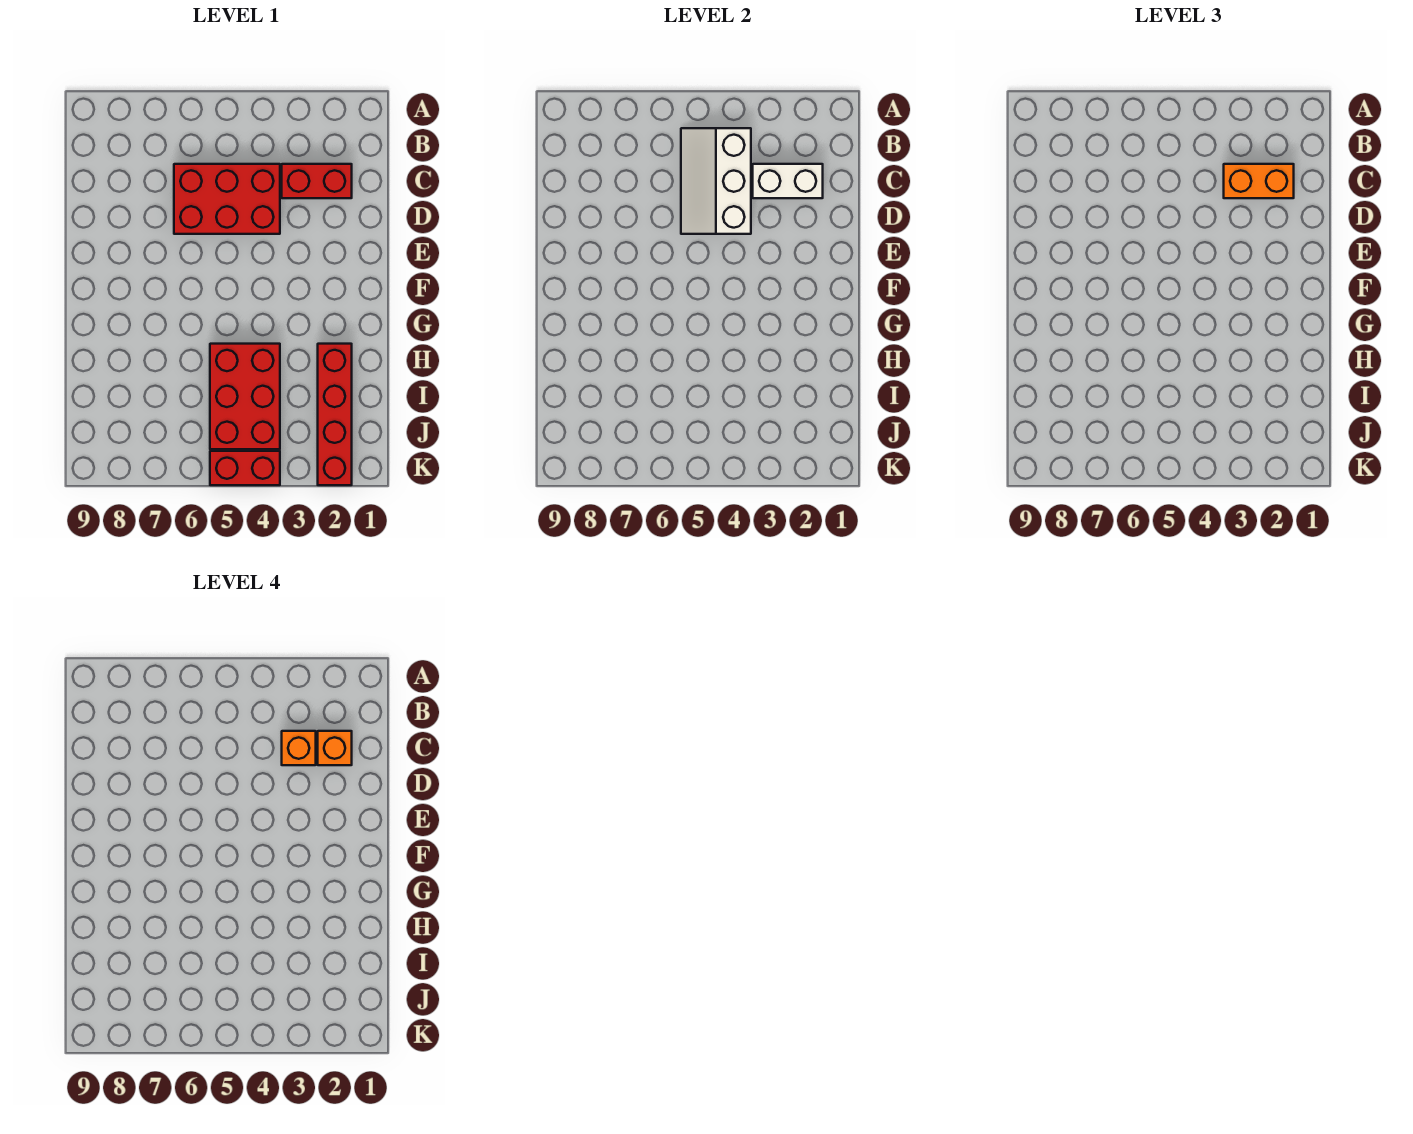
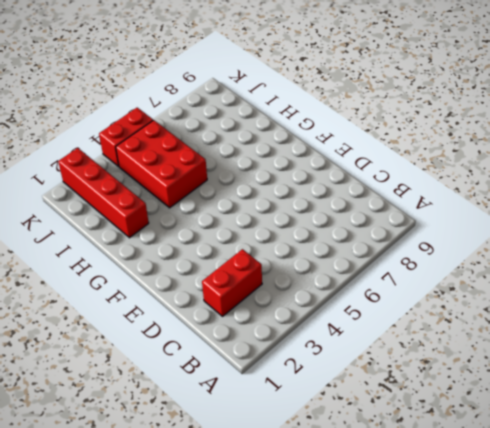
none -> red 2x3 brick [174,164,280,234]
none -> white 2x3 slope [681,128,751,234]

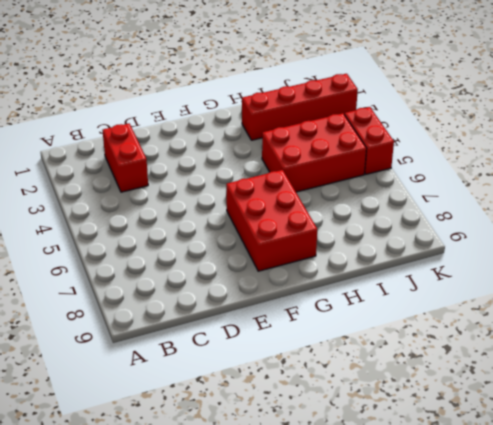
red 2x3 brick [226,170,317,271] -> red 2x3 brick moved to [174,164,280,234]
none -> white 2x3 slope [681,128,751,234]
none -> white 1x2 brick [753,164,823,198]

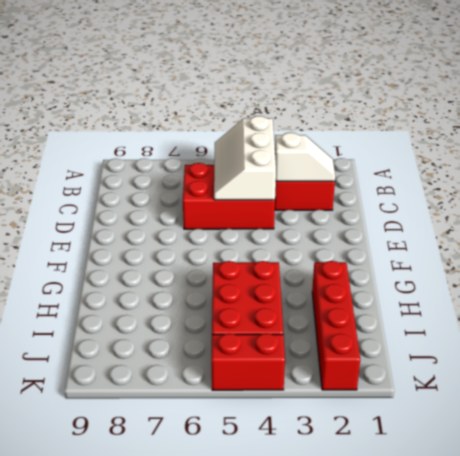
white 1x2 slope [275,132,335,181] -> white 1x2 brick [753,164,823,198]
none -> orange 1x2 brick [1224,164,1294,198]
none -> orange 1x1 brick [318,731,352,765]

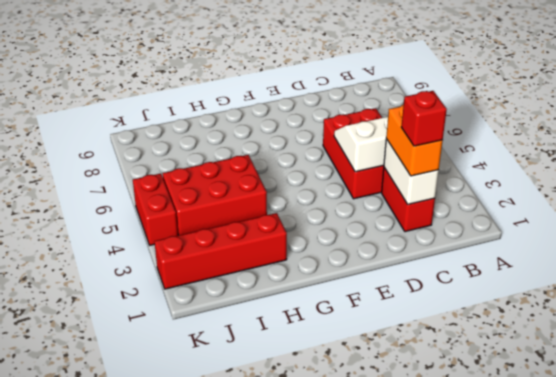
red 1x1 brick [401,91,447,146] -> orange 1x1 brick [318,731,352,765]
none -> orange 1x1 brick [282,731,316,765]

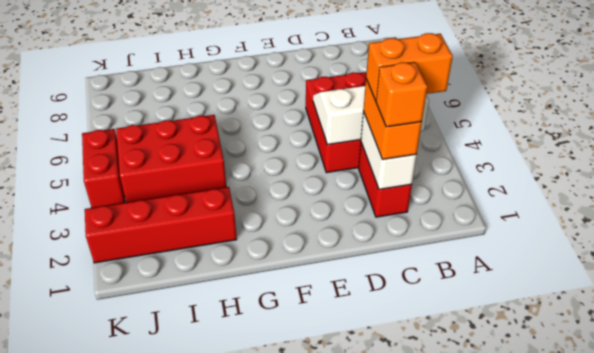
orange 1x2 brick [366,33,453,101] -> orange 1x1 brick [282,731,316,765]

